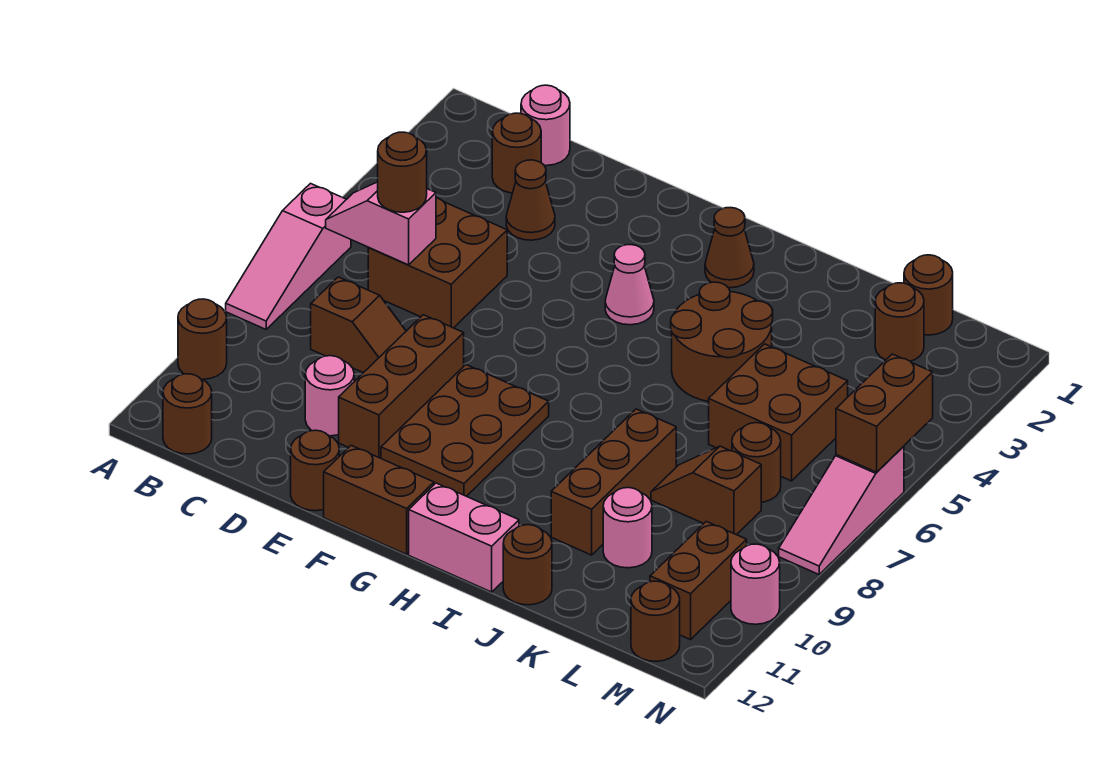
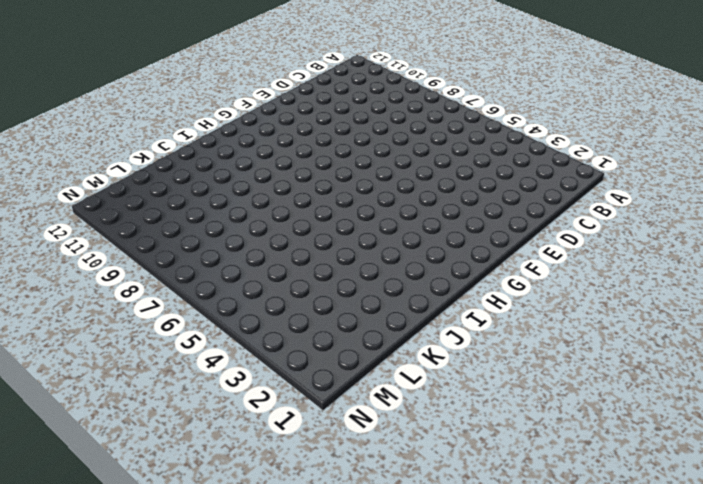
none -> pink 1x3 slope [226,184,351,329]
none -> brown 1x1 round brick [178,299,227,379]
none -> brown 1x1 round brick [163,374,212,454]
none -> pink 1x1 round brick [521,85,570,166]

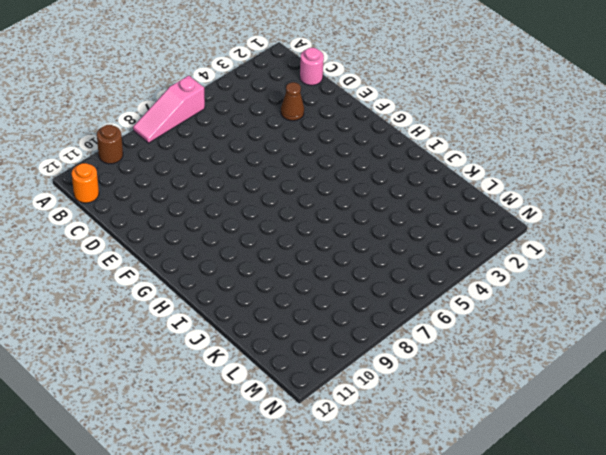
orange 1x1 round brick [72,163,99,203] -> brown 1x1 round brick [163,374,212,454]
none -> brown 1x1 round brick [492,113,541,193]
none -> brown 2x2 brick [368,198,507,328]
none -> brown 1x2 slope [311,277,406,373]
none -> pink 1x1 round brick [305,356,354,436]

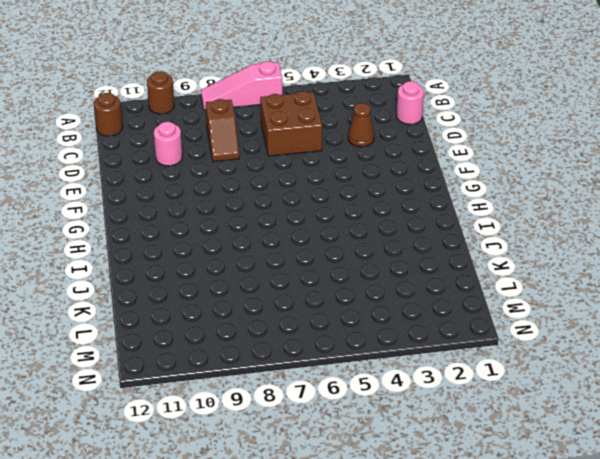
none -> brown 1x1 round brick [492,113,541,193]
none -> brown 1x3 brick [339,315,464,458]
none -> brown 1x1 round brick [291,430,339,511]
none -> brown 2x3 plate [381,365,549,496]

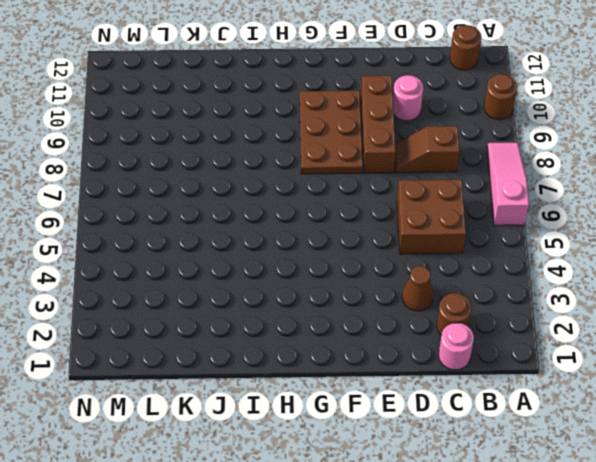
none -> brown 1x1 round brick [291,430,339,511]
none -> brown 1x2 brick [324,445,434,554]
none -> pink 1x1 cone [605,245,654,325]
none -> brown 1x1 cone [705,208,754,288]

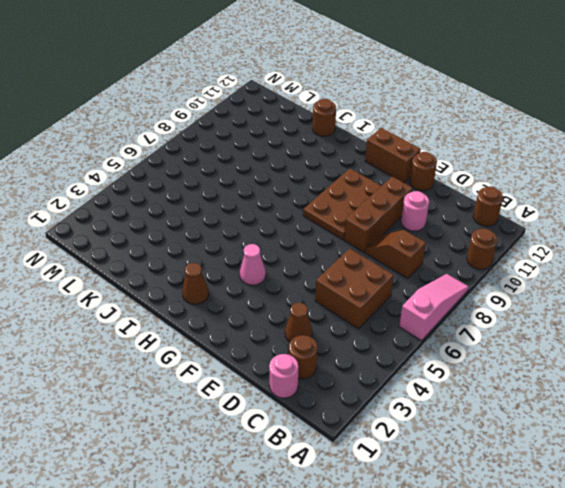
none -> pink 1x2 brick [409,483,519,592]
none -> brown 2x2 round brick [671,282,773,402]
none -> brown 1x3 brick [551,409,676,555]
none -> brown 2x2 brick [709,344,848,481]

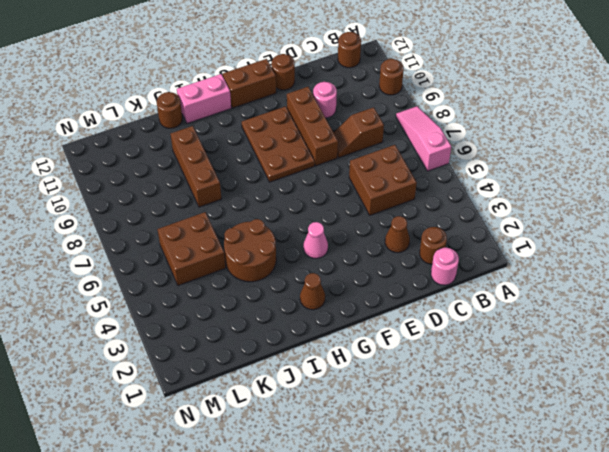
none -> brown 1x2 slope [651,446,761,535]
none -> pink 1x1 round brick [603,488,652,568]
none -> brown 1x1 round brick [904,255,953,335]
none -> brown 1x1 round brick [875,283,924,361]

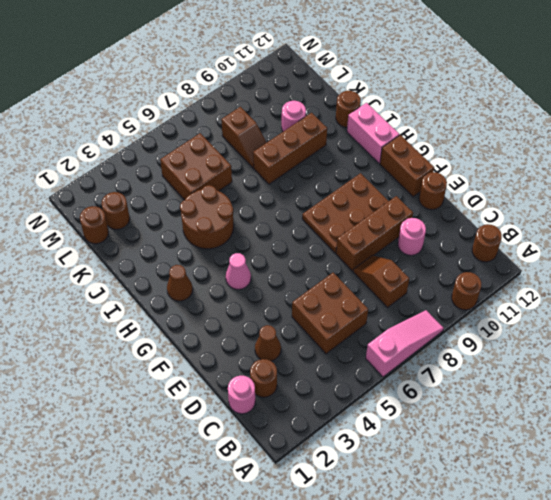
none -> brown 1x1 round brick [732,423,781,502]
none -> brown 1x2 brick [650,521,747,640]
none -> brown 1x1 round brick [631,581,680,661]
none -> pink 1x3 slope [779,446,904,574]

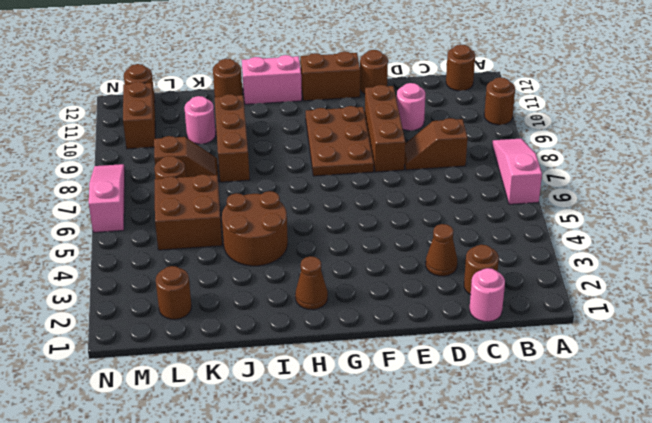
none -> brown 2x2 brick [368,198,507,328]
none -> pink 1x1 cone [605,245,654,325]
none -> brown 1x1 round brick [904,255,953,335]
none -> pink 1x1 round brick [731,544,780,624]

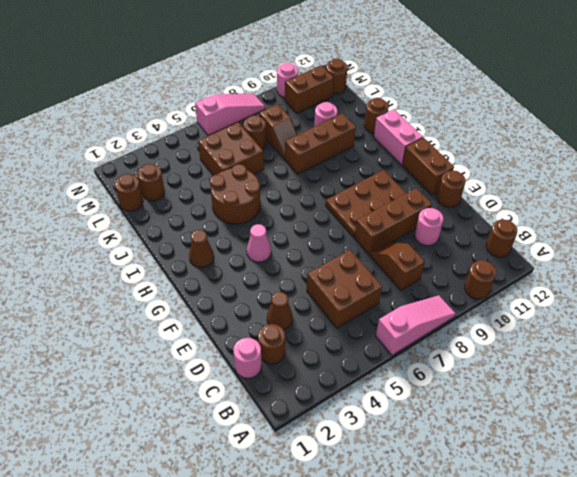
none -> pink 1x2 slope [326,182,436,265]
none -> brown 1x2 brick [836,354,933,472]
none -> brown 1x1 round brick [378,132,427,212]

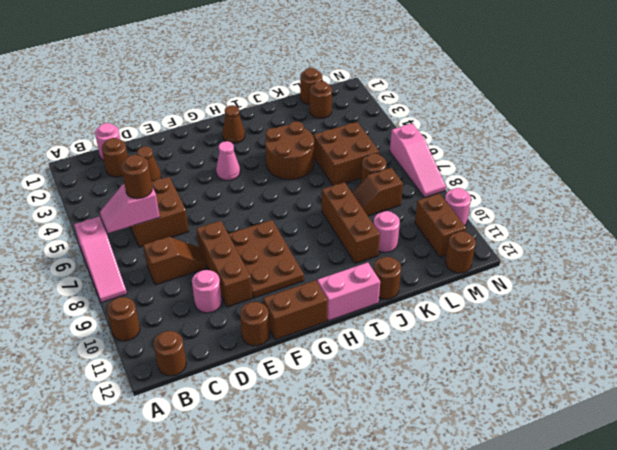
none -> brown 1x2 brick [836,354,933,472]

